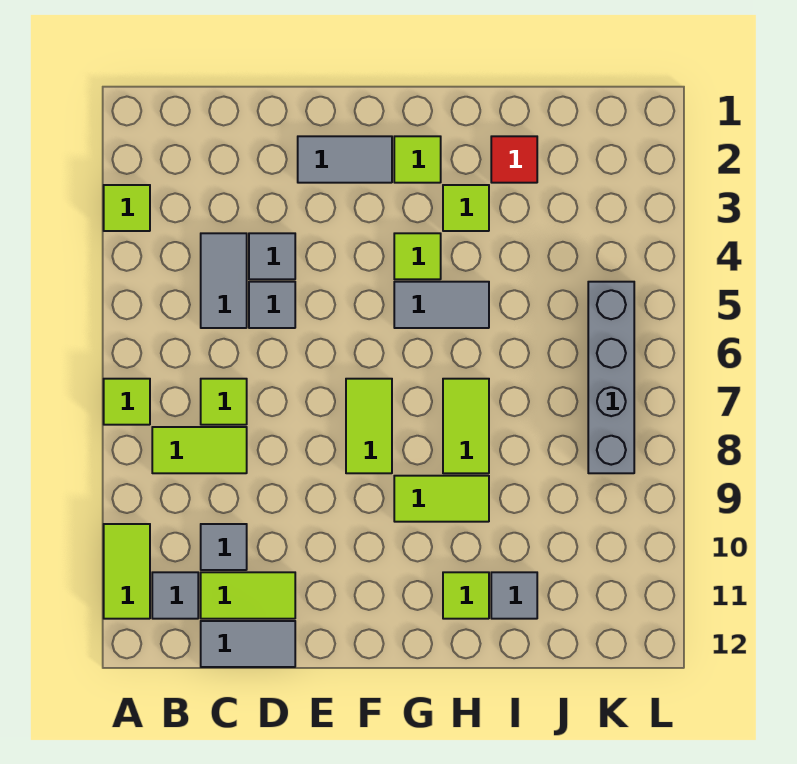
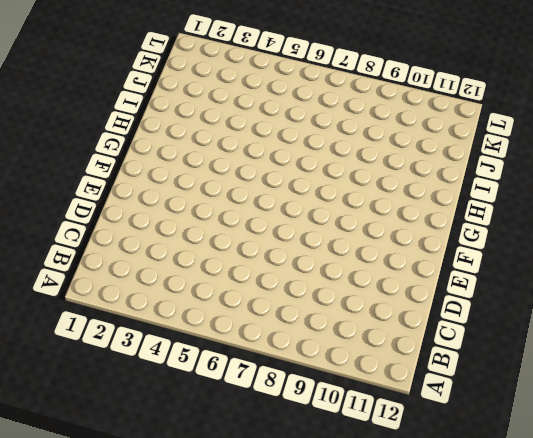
none -> lime 1x1 tile [104,185,150,231]
none -> lime 1x1 tile [104,379,150,425]
none -> lime 1x2 tile [104,524,150,619]

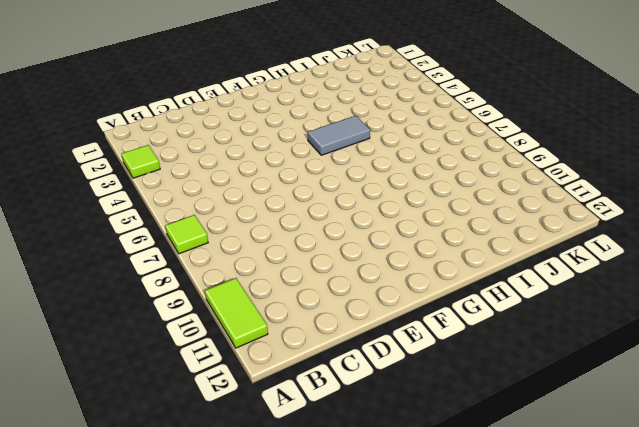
none -> lime 1x2 tile [152,427,247,473]
none -> grey 1x1 tile [152,572,198,619]
none -> grey 1x2 tile [201,233,247,328]

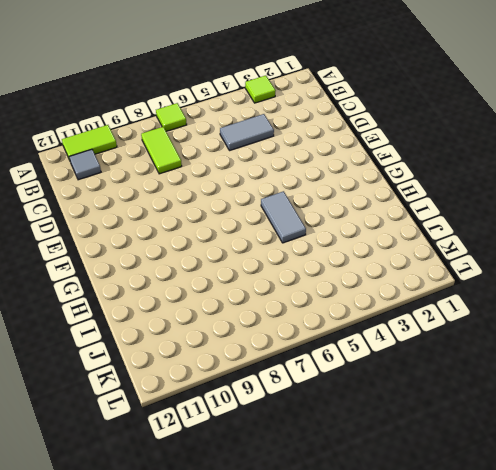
none -> lime 1x1 tile [201,379,247,425]
none -> grey 1x1 tile [201,524,247,570]
none -> lime 1x2 tile [201,572,295,619]

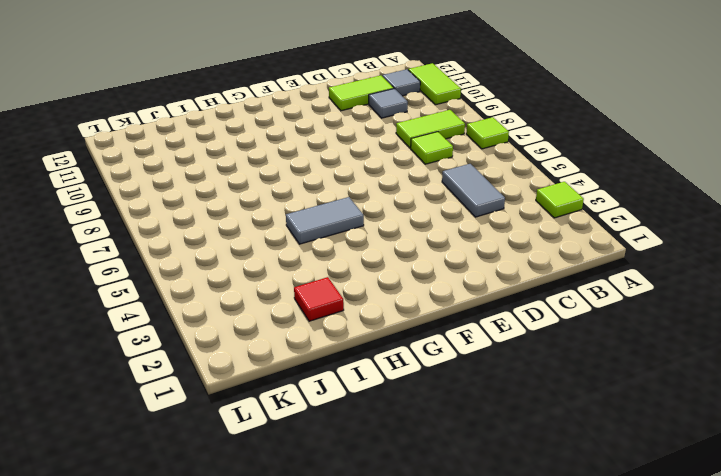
none -> grey 1x2 tile [201,621,295,667]
none -> grey 1x1 tile [249,233,295,279]
none -> grey 1x1 tile [249,282,295,328]

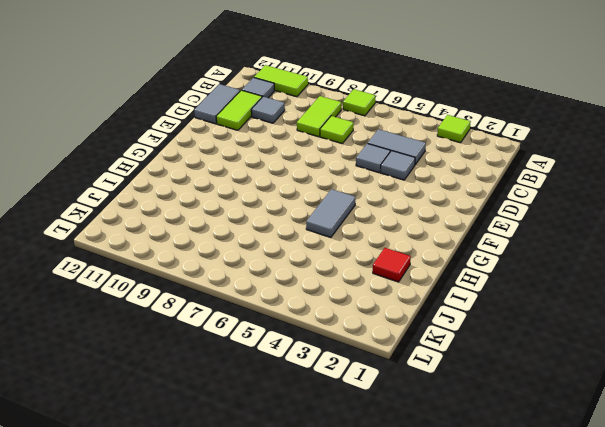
none -> grey 1x2 tile [298,136,392,183]
none -> lime 1x2 tile [346,379,392,473]
none -> lime 1x1 tile [394,136,441,183]

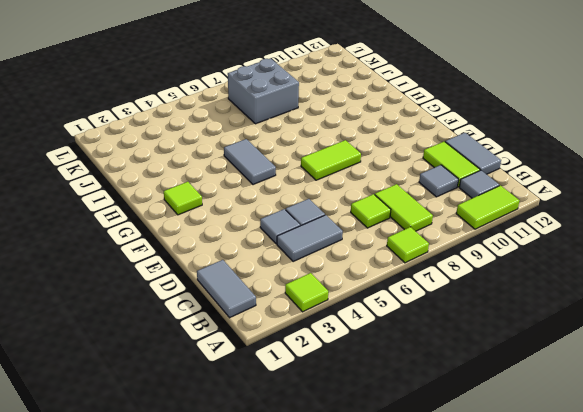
grey 1x2 tile [197,260,256,318] -> grey 1x2 tile moved to [298,136,392,183]
grey 2x2 brick [228,58,299,124] -> grey 1x4 brick [588,282,634,473]
none -> lime 1x1 tile [394,233,441,279]
none -> lime 1x2 tile [394,476,489,522]
none -> lime 1x1 tile [443,185,489,231]

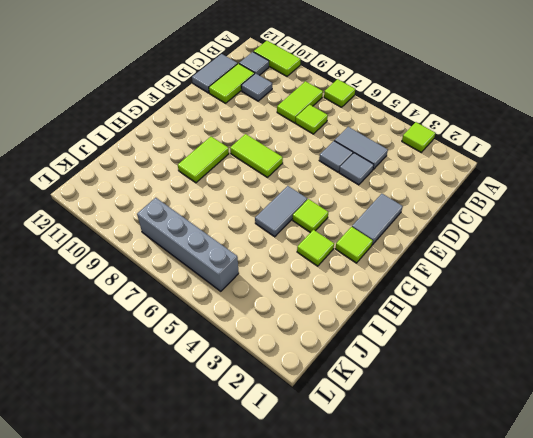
none -> lime 1x2 tile [443,379,489,473]
none -> lime 1x1 tile [443,572,489,619]
none -> red 1x1 tile [491,136,537,183]

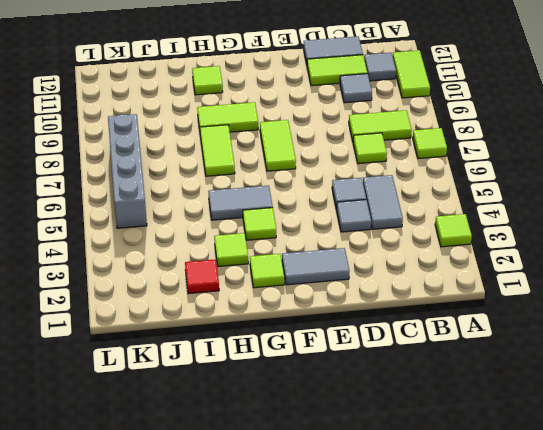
none -> grey 1x1 tile [491,572,537,619]

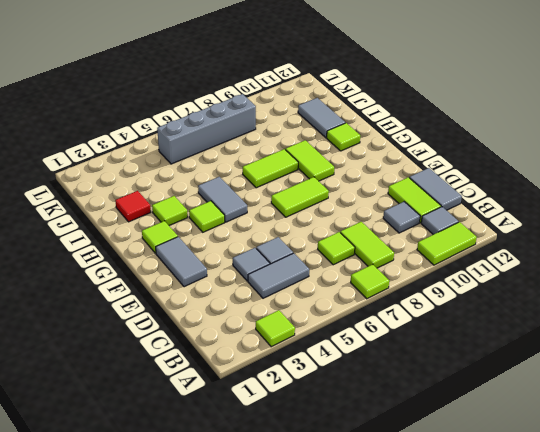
grey 1x2 tile [298,98,345,138] -> grey 1x1 tile [491,572,537,619]

